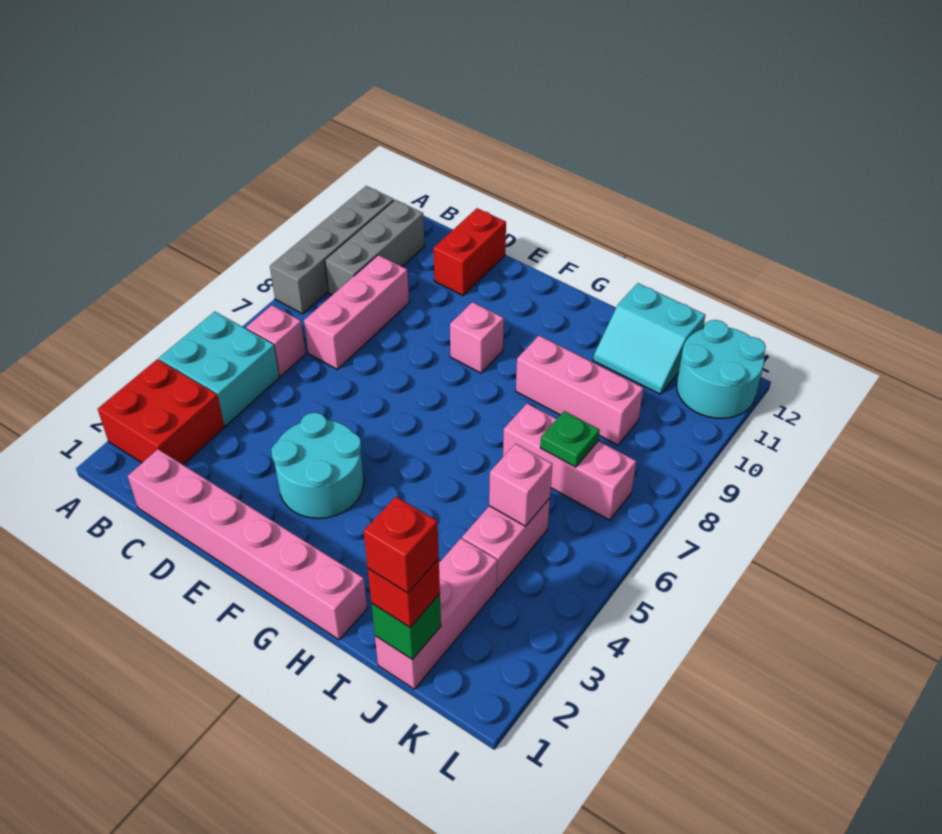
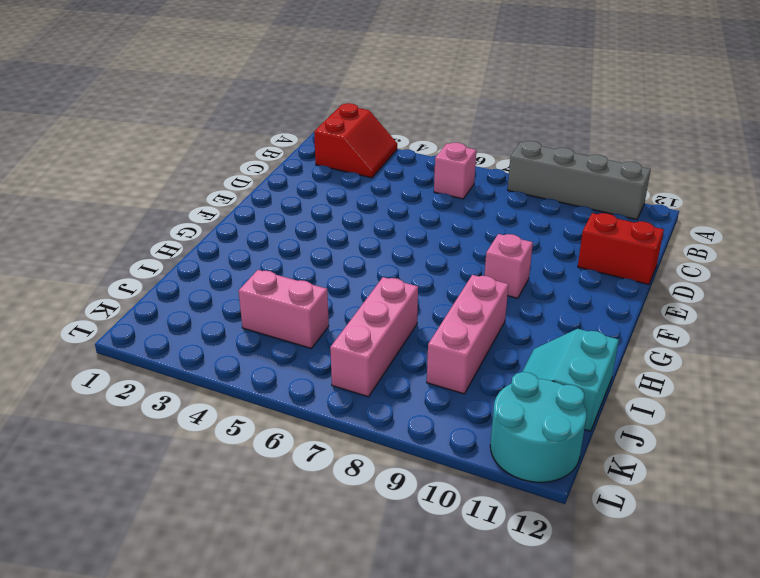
red 2x2 slope [314,103,397,178] -> red 2x2 brick [98,359,225,465]
none -> cyan 2x2 brick [159,312,280,426]
none -> grey 1x3 brick [325,200,424,295]
none -> pink 1x6 brick [128,449,367,640]

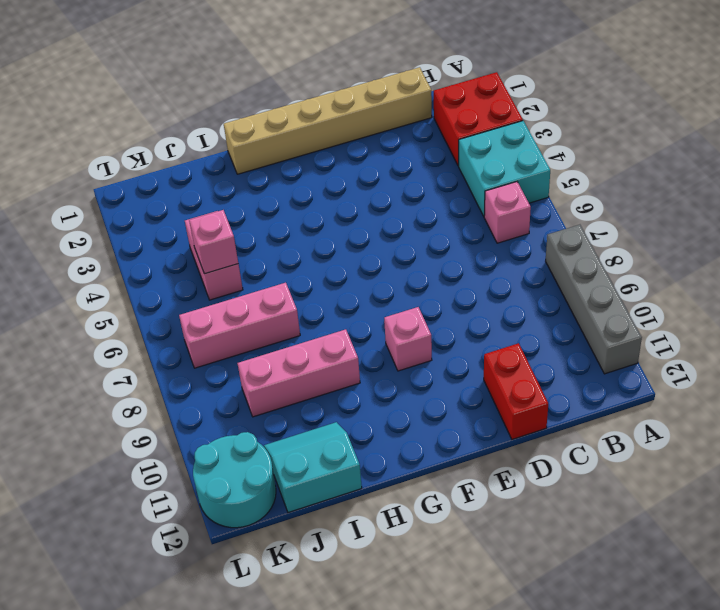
tan 1x6 brick [224,67,432,174] -> pink 1x6 brick [128,449,367,640]
none -> grey 1x3 brick [325,200,424,295]
none -> pink 1x3 brick [304,255,409,369]
none -> cyan 2x2 round brick [271,413,364,518]

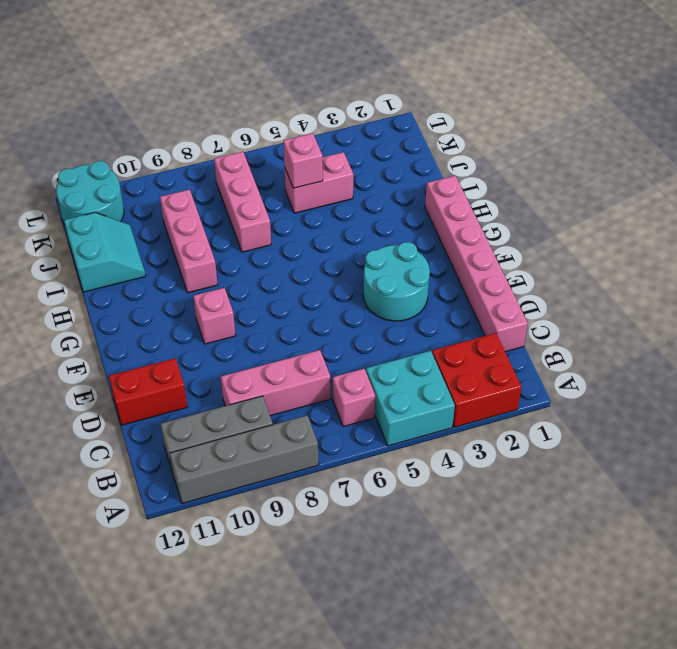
none -> pink 1x3 brick [375,538,498,689]
none -> green 1x1 brick [371,594,441,659]
none -> green 1x1 plate [540,411,600,467]

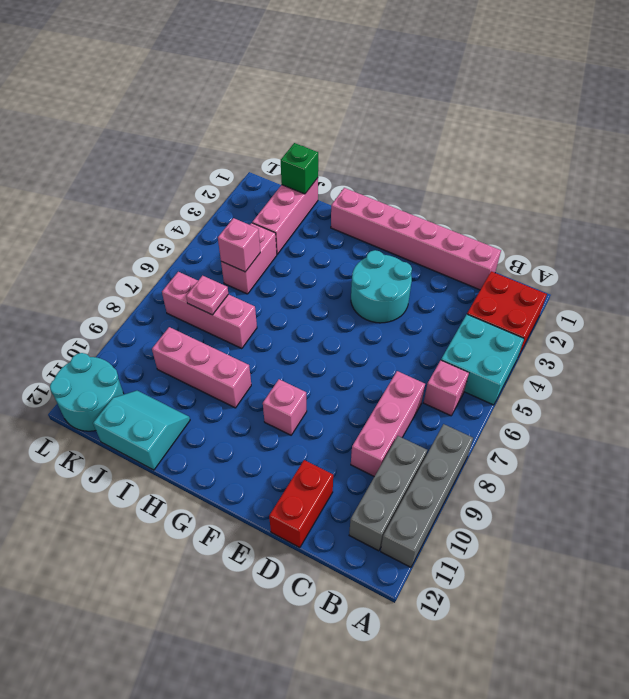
pink 1x1 plate [186,276,228,315] -> green 1x1 plate [540,411,600,467]
none -> red 1x1 brick [368,559,440,627]
none -> red 1x1 brick [364,497,439,593]

